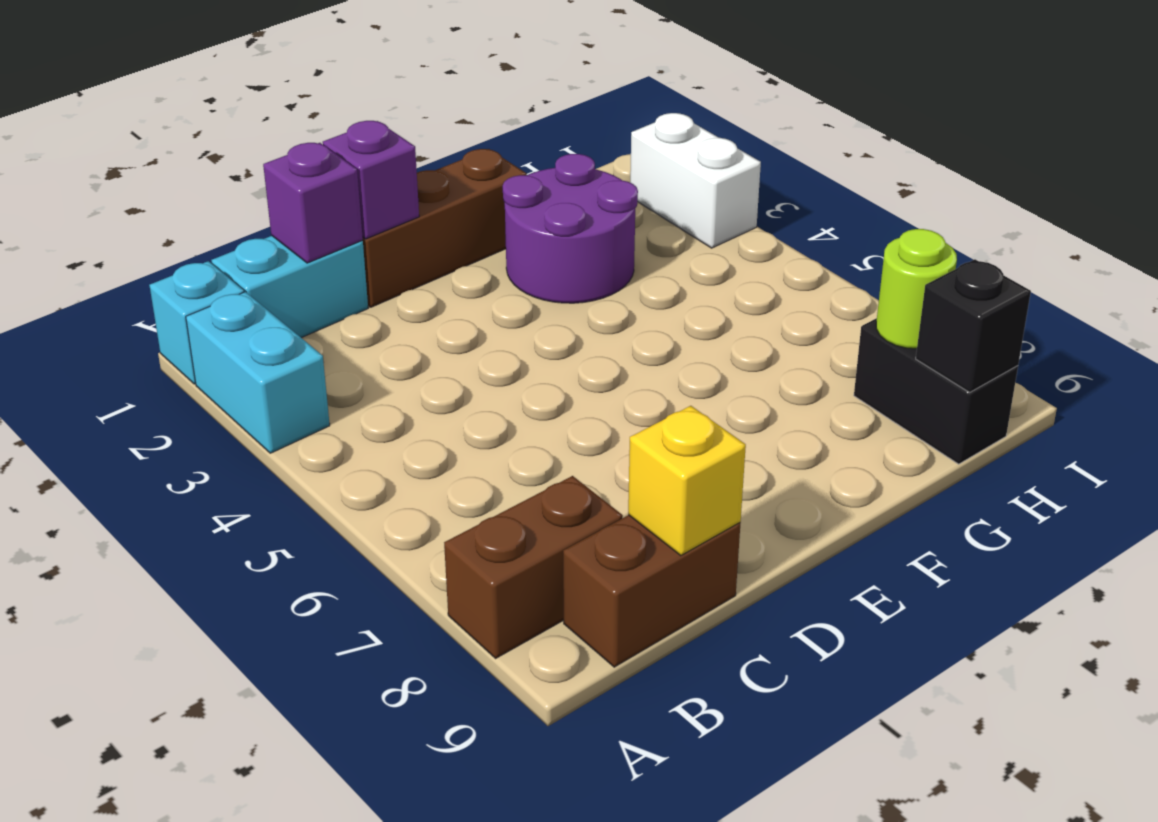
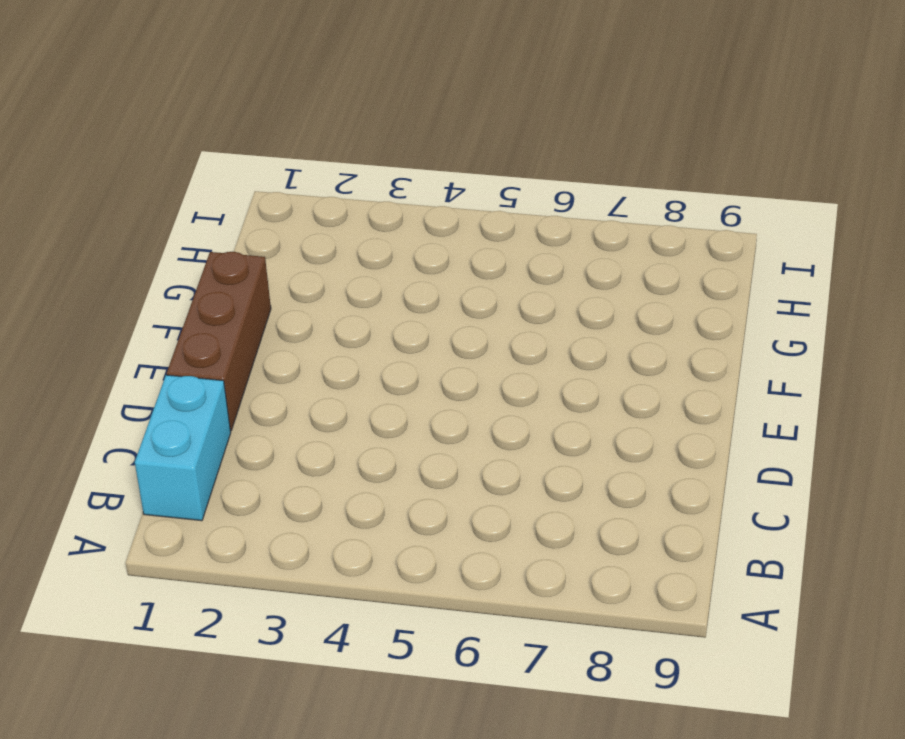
none -> cyan 1x1 brick [149,261,244,384]
none -> cyan 1x2 brick [186,292,330,453]
none -> brown 1x2 brick [444,476,623,658]

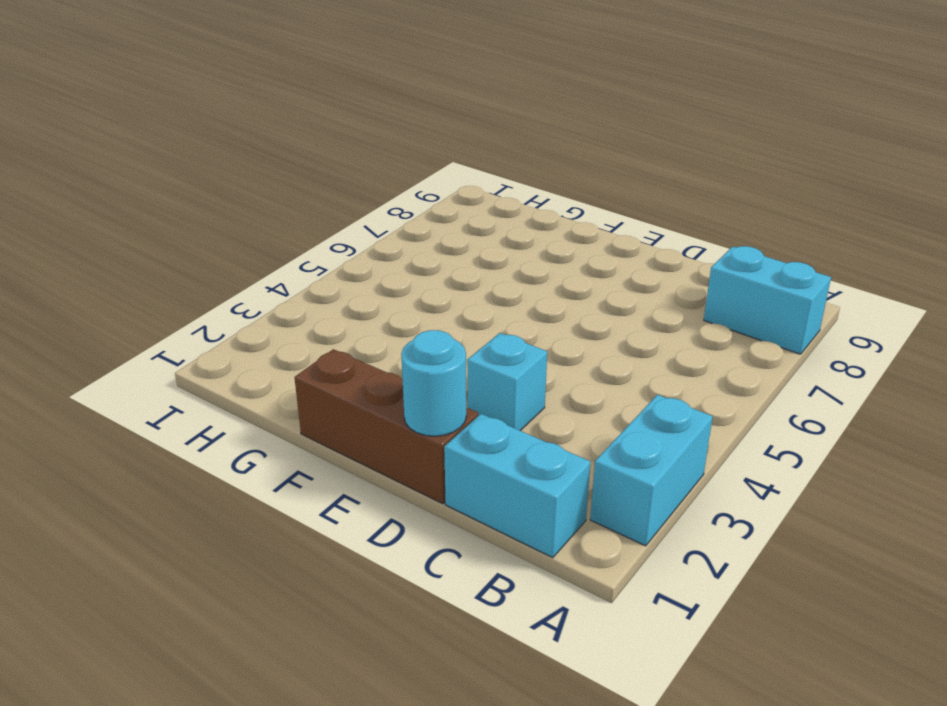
cyan 1x2 brick [704,246,831,354] -> brown 1x2 brick [444,476,623,658]
cyan 1x1 round brick [401,330,466,436] -> purple 1x1 brick [323,121,419,239]
cyan 1x1 brick [467,333,547,431] -> cyan 1x1 brick moved to [149,261,244,384]
none -> brown 1x2 brick [563,515,740,667]
none -> purple 2x2 round brick [503,154,638,303]
none -> black 1x2 brick [854,318,1018,464]

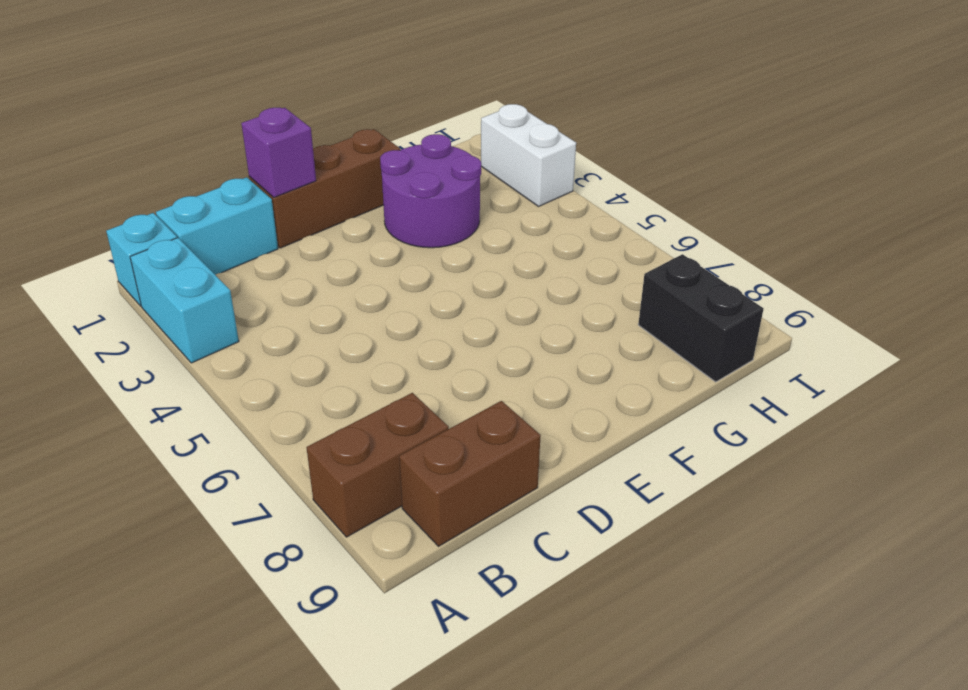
none -> purple 1x1 brick [263,143,363,263]
none -> yellow 1x1 brick [628,406,746,556]
none -> lime 1x1 round brick [876,229,957,349]

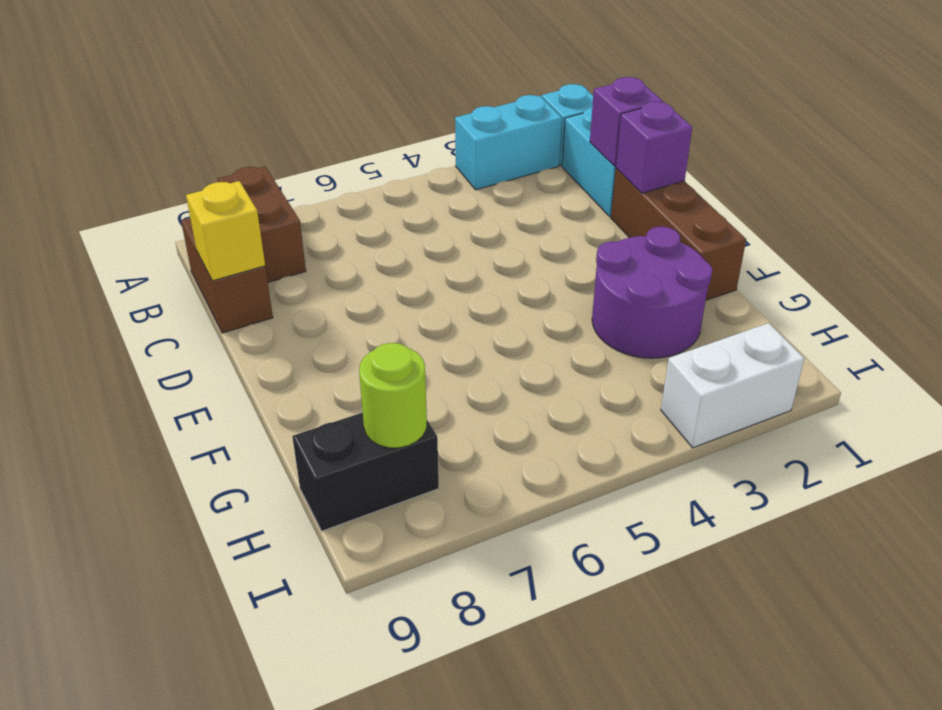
none -> black 1x1 brick [916,259,1031,392]

